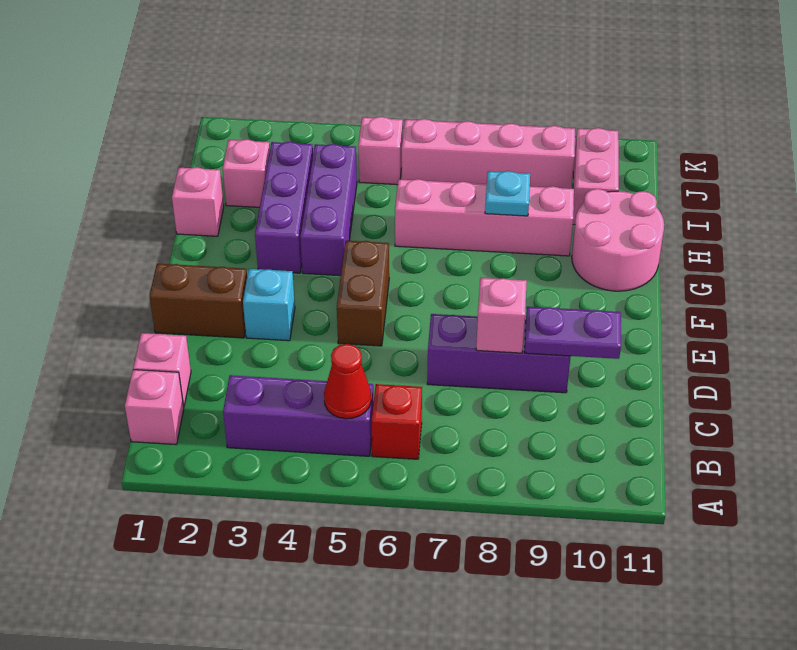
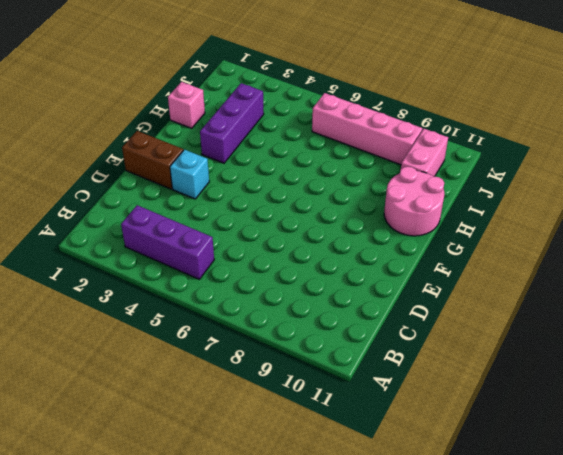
none -> pink 1x1 brick [125,370,184,444]
none -> red 1x1 brick [372,384,422,459]
none -> pink 1x1 brick [133,333,191,406]

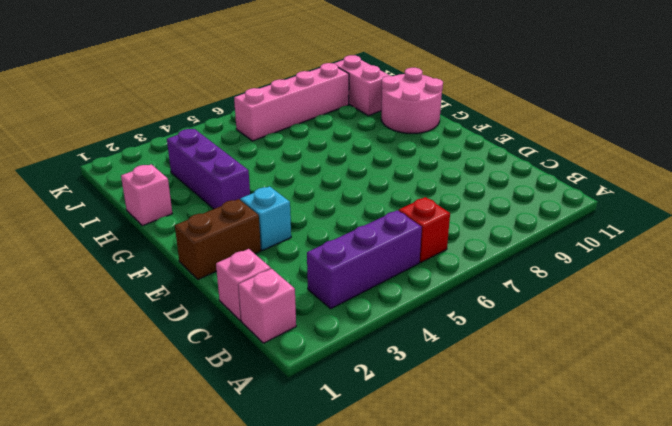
none -> purple 1x3 brick [427,314,571,393]
none -> brown 1x2 brick [337,241,389,346]
none -> purple 1x3 brick [300,144,357,276]

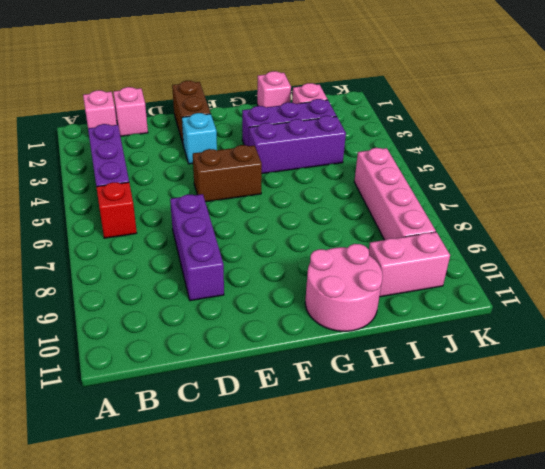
none -> pink 1x4 brick [395,179,574,256]
none -> pink 1x1 brick [358,117,403,185]
none -> red 1x1 cone [324,344,371,419]

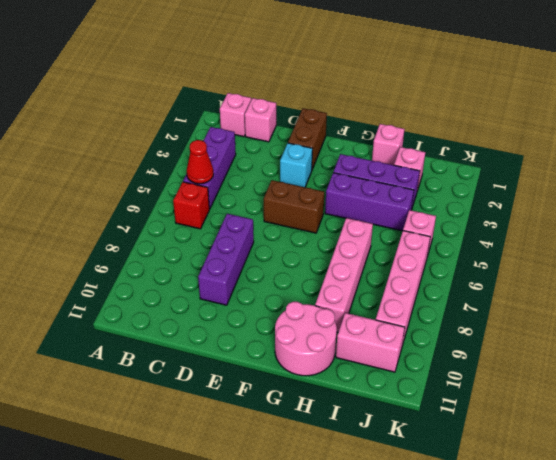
none -> pink 1x1 brick [476,278,527,353]
none -> purple 1x2 plate [525,307,621,359]
none -> cyan 1x1 plate [485,171,530,216]

